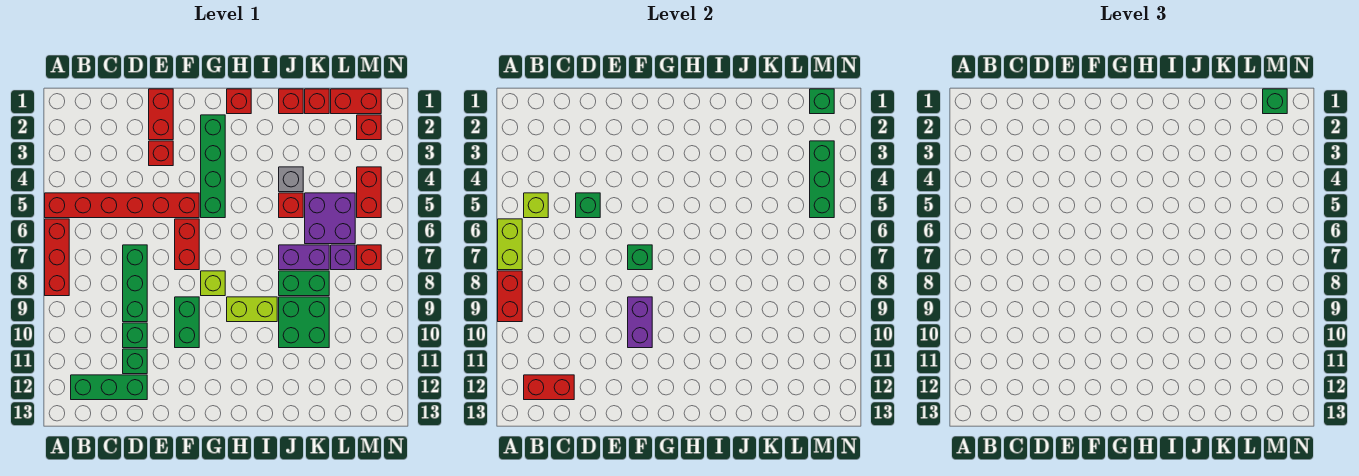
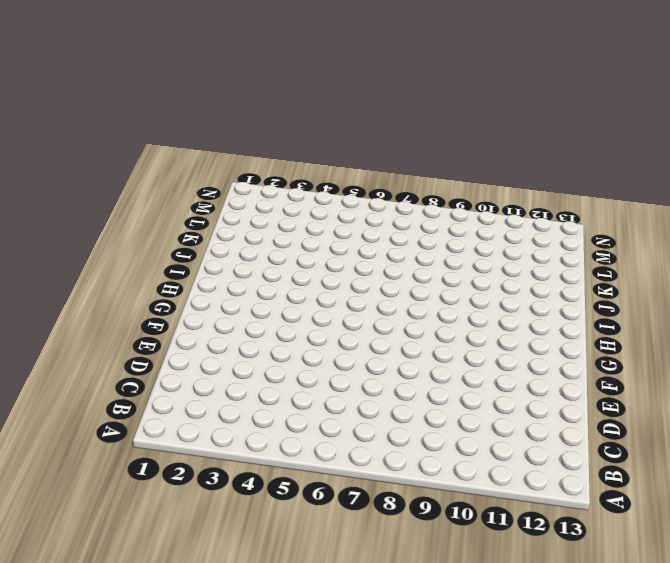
none -> red 1x6 brick [45,193,199,218]
none -> red 1x3 brick [45,219,69,296]
none -> green 1x3 brick [71,375,147,400]
none -> green 1x3 brick [123,245,147,322]

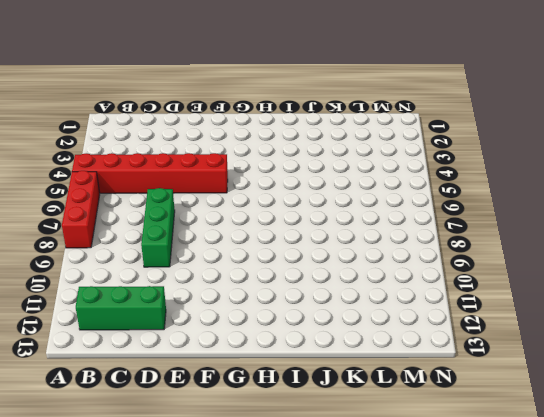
none -> green 1x1 brick [123,323,147,348]
none -> green 1x1 brick [123,349,147,374]
none -> red 1x2 brick [149,89,173,140]
none -> red 1x1 brick [149,141,173,166]

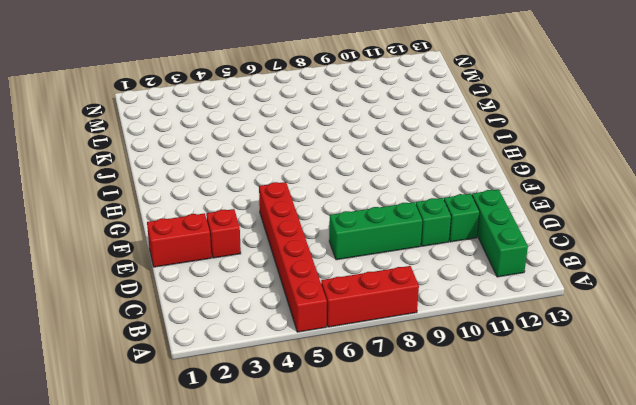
none -> red 1x2 brick [175,219,199,270]
none -> green 1x2 brick [175,297,199,348]
none -> green 1x4 brick [201,115,225,218]
none -> lime 1x1 brick [201,271,225,296]

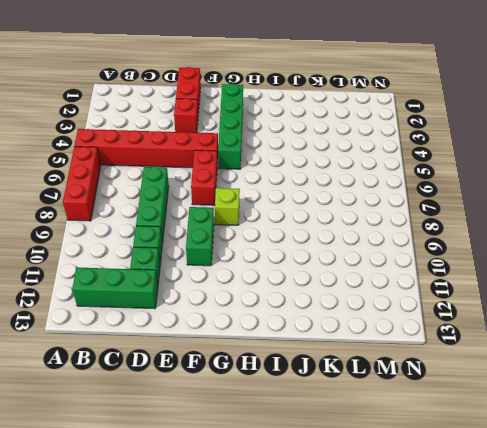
none -> red 1x1 brick [227,89,251,114]
none -> lime 1x2 brick [227,297,277,322]
none -> red 1x1 brick [279,89,303,114]
none -> grey 1x1 brick [279,167,303,192]

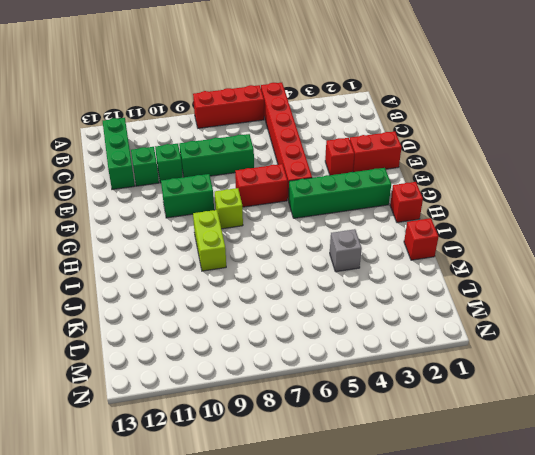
none -> red 1x1 brick [279,193,303,218]
none -> purple 1x2 brick [279,245,329,270]
none -> green 1x2 brick [279,271,329,296]
none -> green 2x2 brick [279,297,329,348]

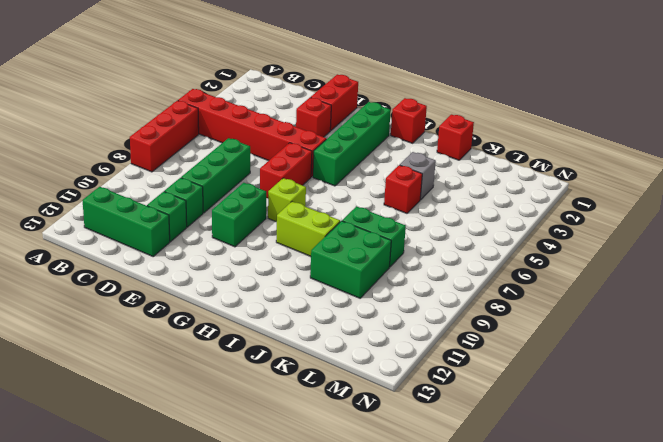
none -> purple 1x2 brick [279,245,329,270]
none -> red 1x1 brick [305,89,329,114]
none -> purple 2x2 brick [305,193,355,244]
none -> red 1x2 brick [331,89,381,114]

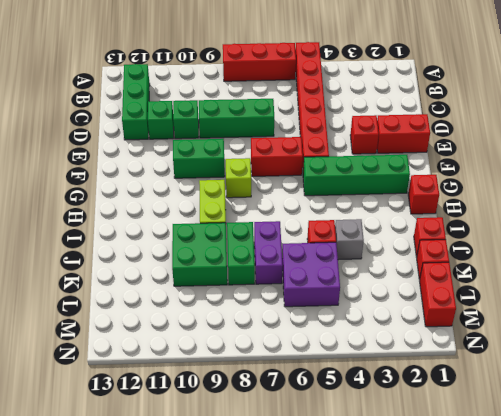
none -> purple 1x1 brick [331,245,355,270]
none -> red 1x1 brick [357,115,381,140]
none -> red 1x2 brick [357,167,381,218]
none -> red 1x1 brick [357,245,381,270]

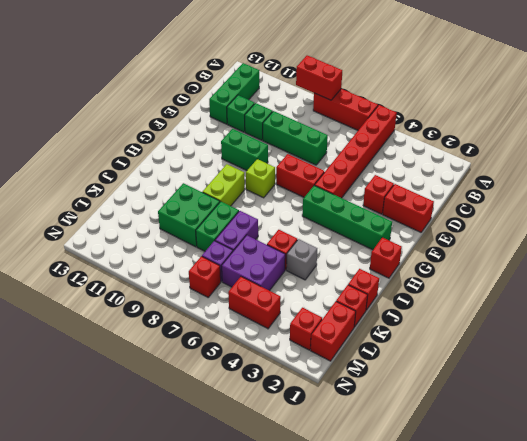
none -> lime 1x2 brick [498,219,522,270]
none -> lime 1x1 brick [524,193,548,218]
none -> red 1x2 brick [524,375,574,400]
none -> green 1x1 brick [576,193,600,218]

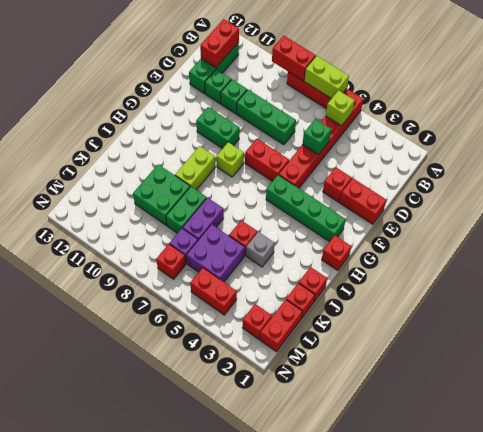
none -> green 1x1 brick [628,245,652,270]
none -> purple 1x2 brick [628,297,652,348]
none -> green 1x1 brick [810,89,834,114]
none -> green 1x3 brick [810,141,834,218]

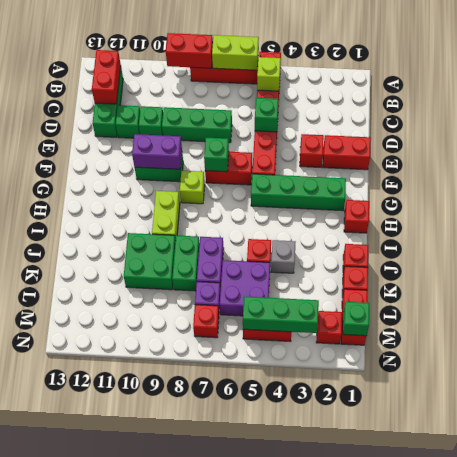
none -> green 1x1 brick [1263,89,1287,114]

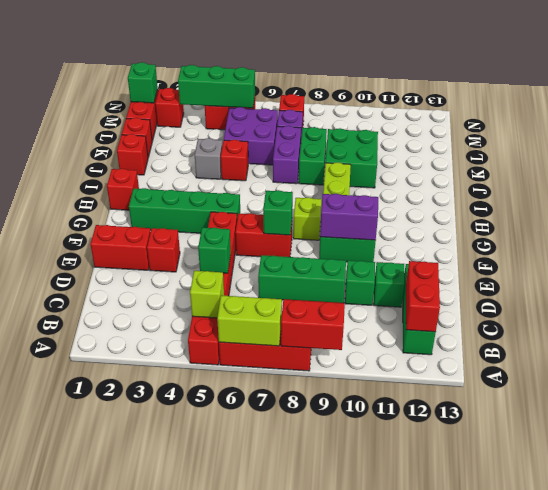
none -> green 1x1 brick [1263,89,1287,114]

